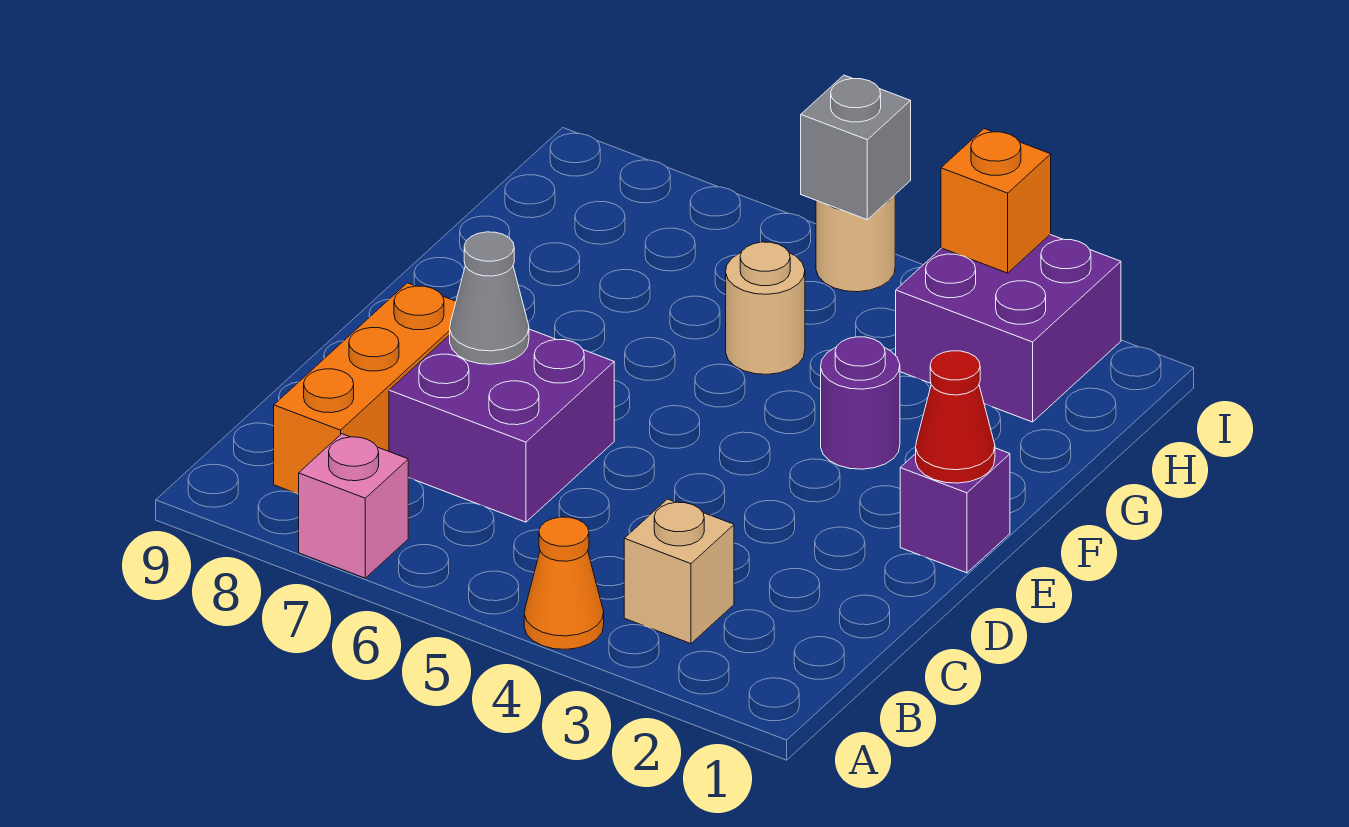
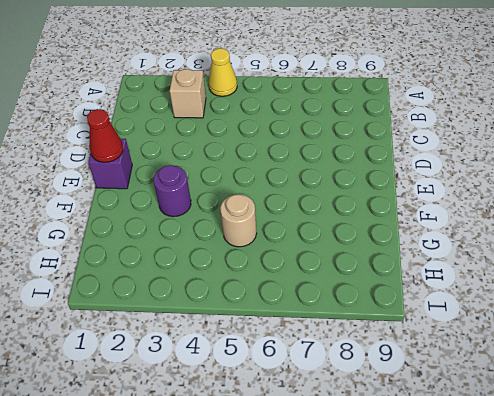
yellow 1x1 cone [209,48,237,96] -> orange 1x1 cone [524,517,604,649]
none -> pink 1x1 brick [299,434,408,578]
none -> orange 1x3 brick [274,283,456,494]
none -> purple 2x2 brick [389,329,614,522]

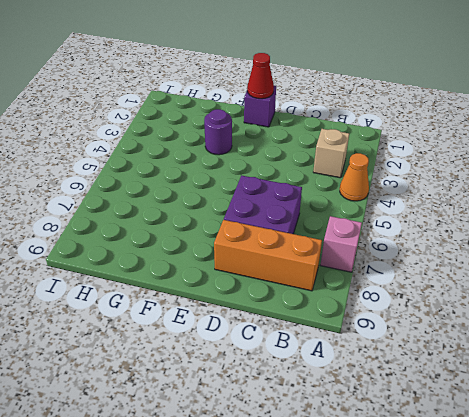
none -> tan 1x1 round brick [726,242,805,374]
none -> purple 2x2 brick [896,235,1121,422]
none -> tan 1x1 round brick [816,195,895,292]

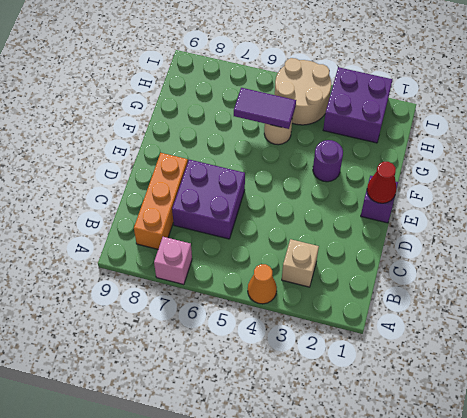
purple 1x2 tile [234,88,296,129] -> none
tan 2x2 round brick [275,58,331,125] -> tan 1x1 round brick [816,195,895,292]
none -> grey 1x1 cone [450,232,529,364]
none -> orange 1x1 brick [941,129,1051,273]
none -> grey 1x1 brick [801,75,911,220]

